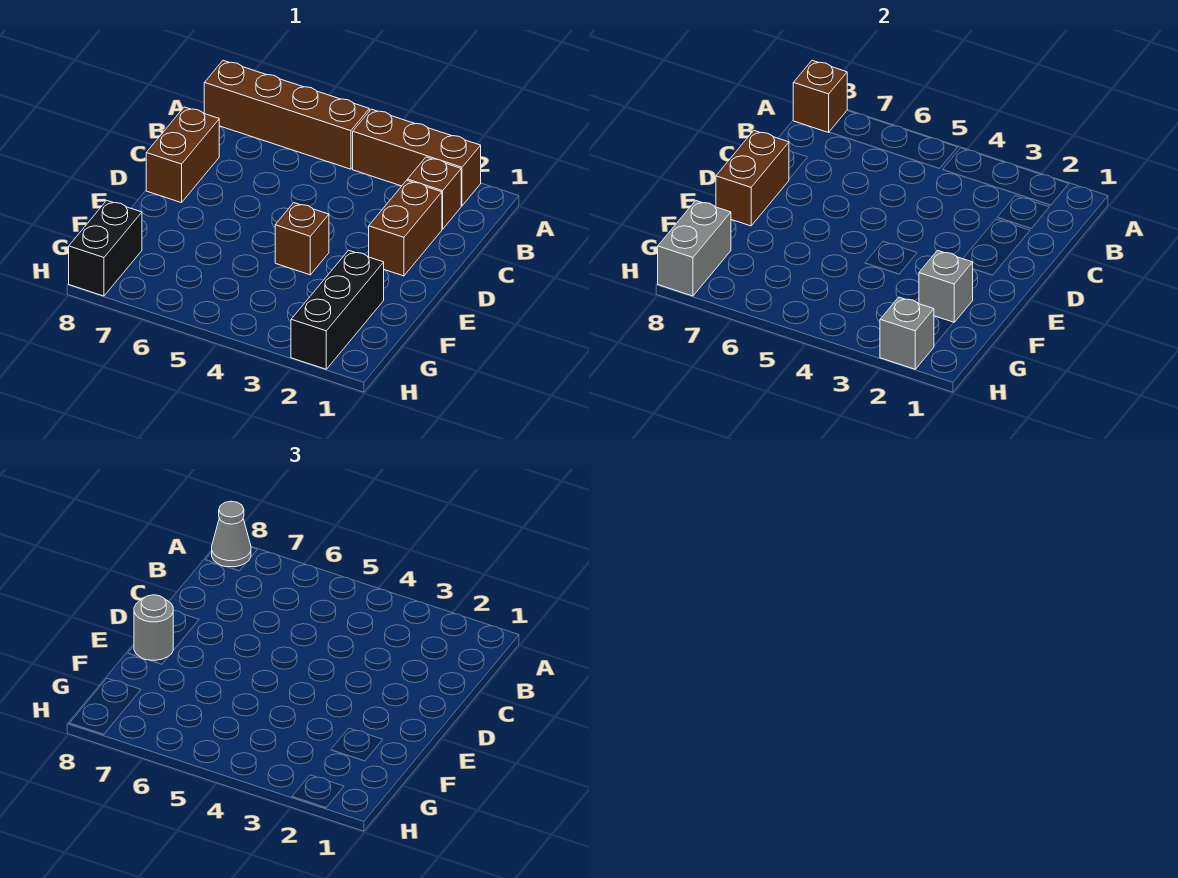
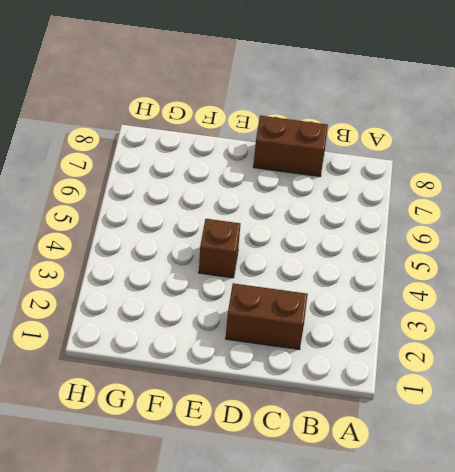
none -> brown 1x3 brick [353,109,481,206]
none -> brown 1x4 brick [204,60,369,169]
none -> brown 1x1 brick [407,157,461,229]

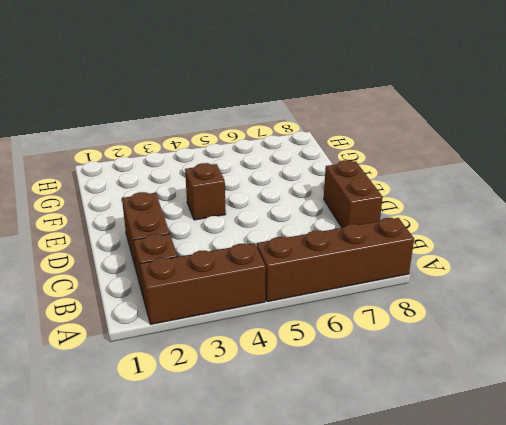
none -> black 1x3 brick [291,250,384,369]
none -> black 1x2 brick [69,201,142,296]
none -> brown 1x1 brick [793,60,847,132]

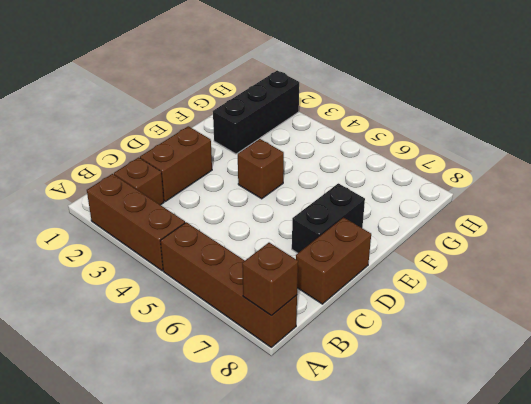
black 1x2 brick [292,183,365,253] -> black 1x2 brick moved to [69,201,142,296]
none -> brown 1x2 brick [716,131,789,226]
none -> grey 1x1 brick [919,250,973,323]
none -> grey 1x2 brick [658,201,731,296]

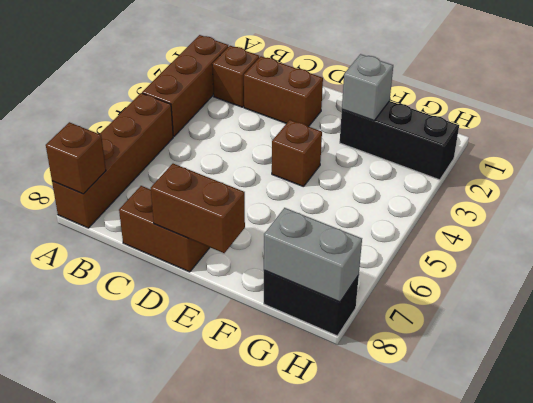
none -> grey 1x1 brick [880,297,934,369]
none -> grey 1x1 cone [212,501,251,567]
none -> grey 1x1 round brick [134,595,173,660]

